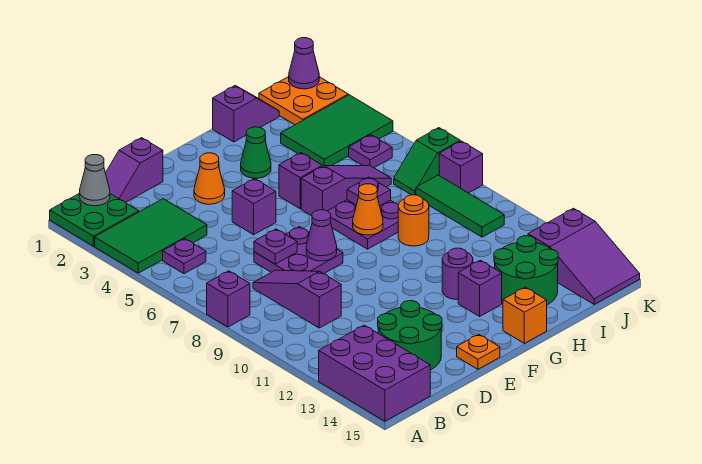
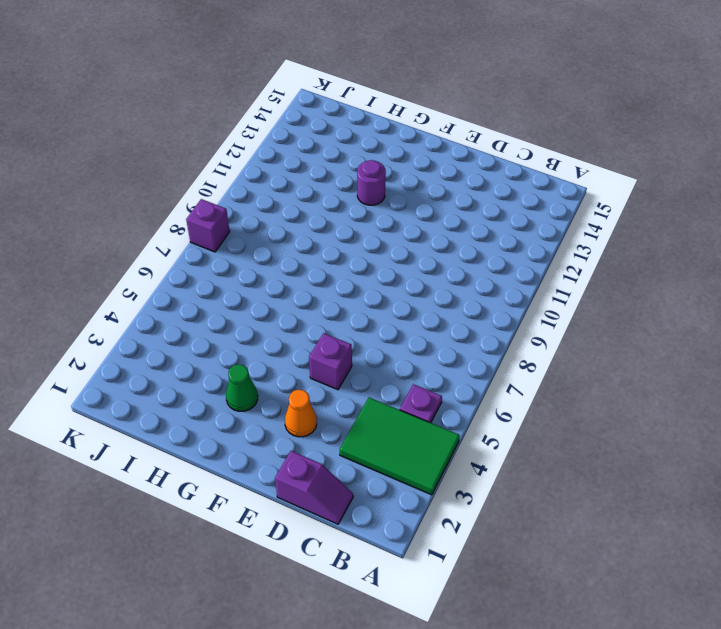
none -> green 2x2 plate [50,194,139,246]
none -> purple 1x1 brick [207,271,250,327]
none -> purple 2x3 brick [319,325,430,421]
none -> purple 1x3 slope [253,270,341,328]

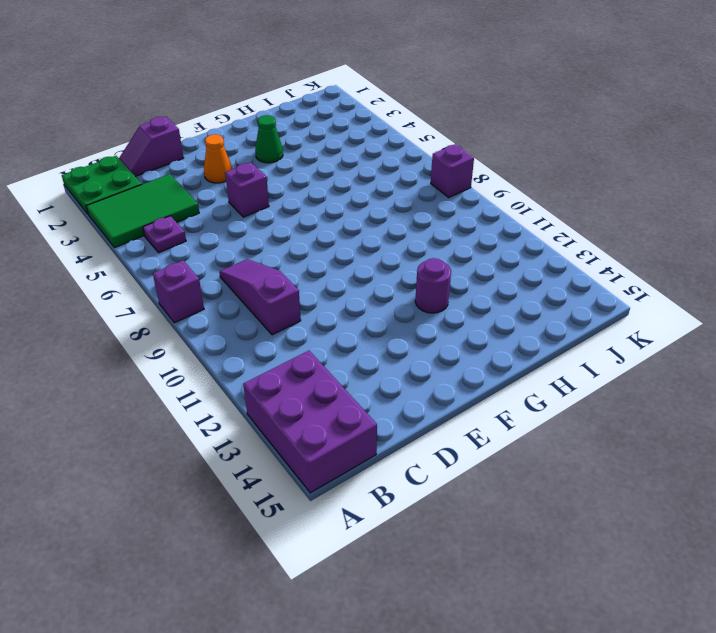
none -> green 2x2 round brick [378,301,442,370]
none -> purple 2x2 plate [254,227,343,274]
none -> orange 1x1 plate [457,334,500,369]
none -> purple 1x1 brick [279,153,322,209]

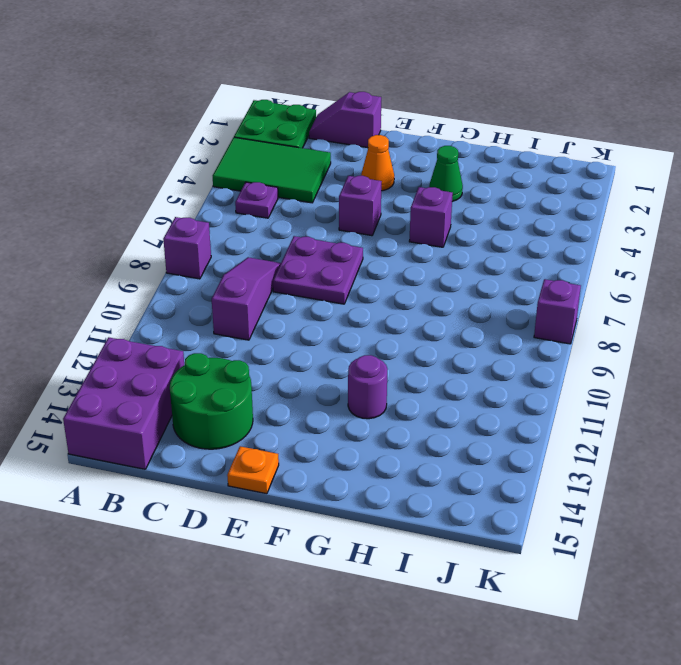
none -> purple 1x3 slope [301,165,391,216]
none -> purple 2x2 plate [328,200,398,249]
none -> purple 1x1 brick [458,260,502,316]
none -> orange 1x1 brick [503,287,547,343]

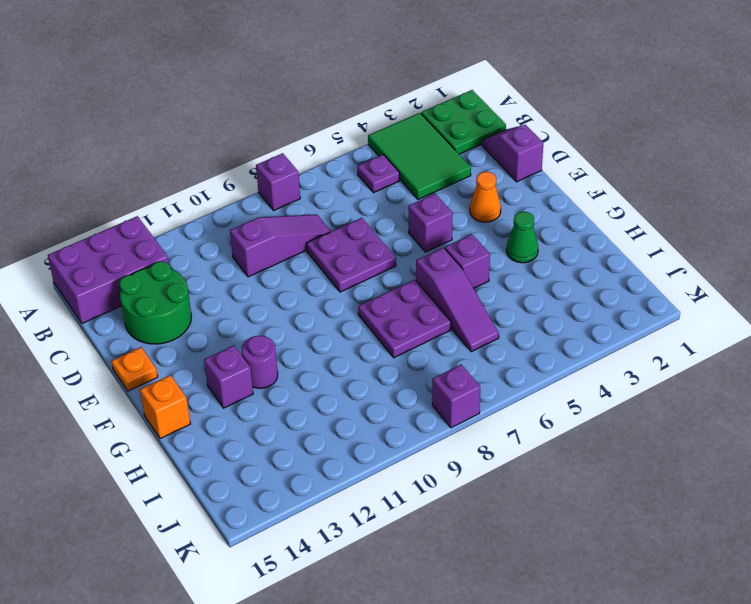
none -> purple 1x2 slope [213,86,279,142]
none -> orange 1x1 round brick [398,195,429,246]
none -> green 2x2 round brick [494,236,558,305]
none -> green 2x3 tile [281,95,393,166]

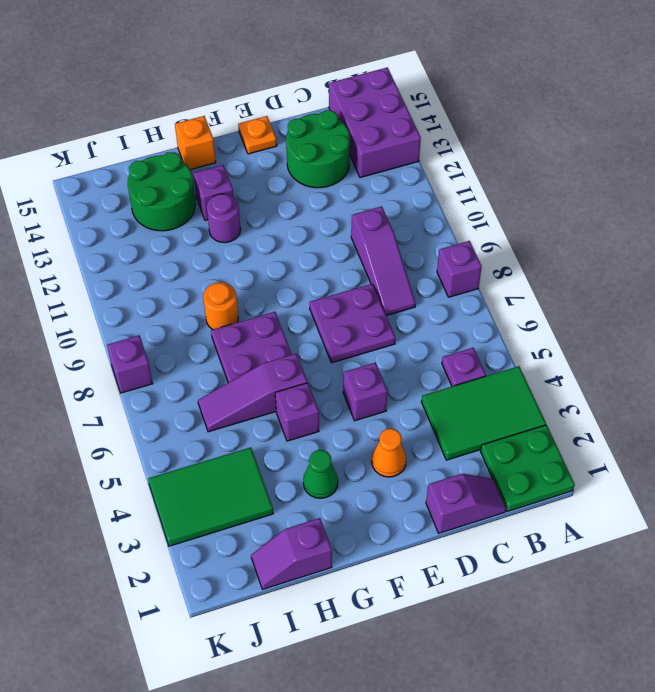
none -> orange 2x2 plate [259,77,348,125]
none -> purple 1x1 plate [349,135,392,168]
none -> green 1x2 slope [394,128,460,195]
none -> green 1x3 tile [416,175,504,237]

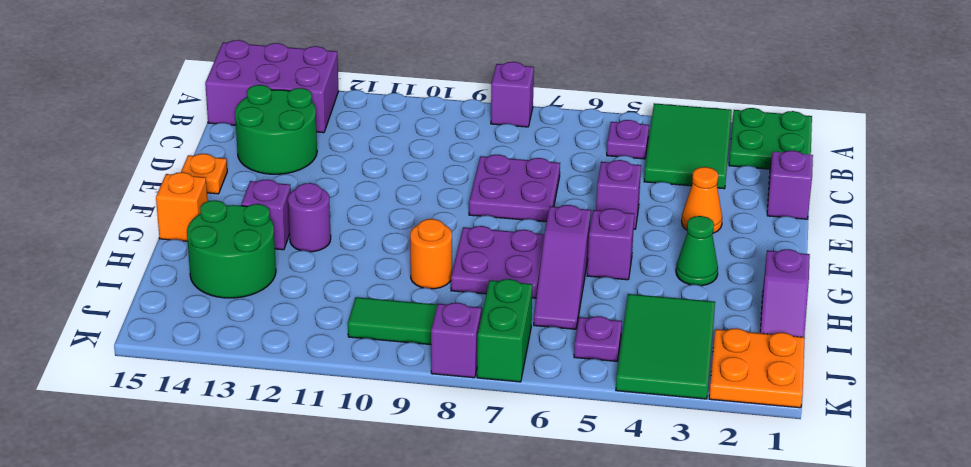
green 1x2 brick [477,279,533,382] -> green 1x2 slope [394,128,460,195]
none -> purple 1x3 slope [253,270,341,328]
none -> purple 2x3 slope [528,208,640,304]
none -> grey 1x1 cone [79,155,110,206]
none -> purple 1x1 plate [254,229,297,264]

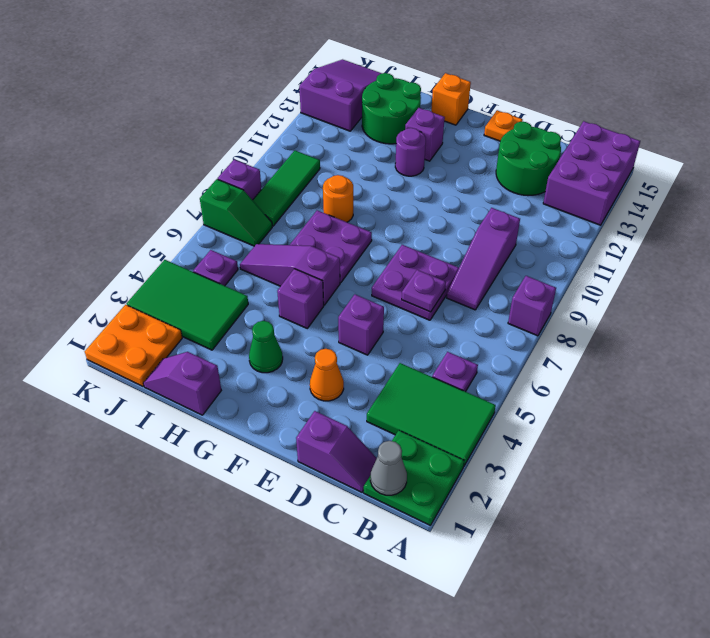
none -> purple 1x1 cone [306,210,337,261]
none -> orange 1x1 cone [353,184,383,235]
none -> purple 1x1 plate [347,177,391,206]
none -> purple 1x1 cone [289,38,319,89]

